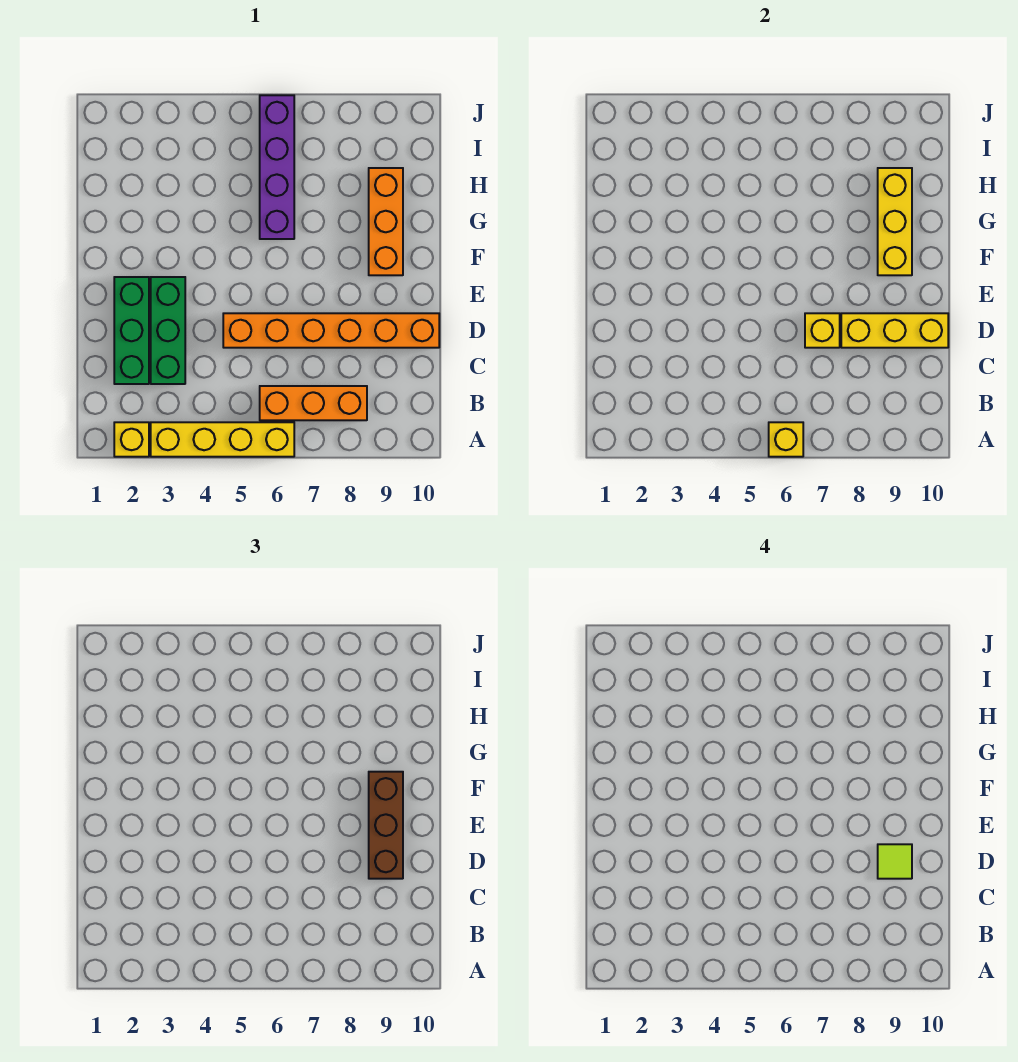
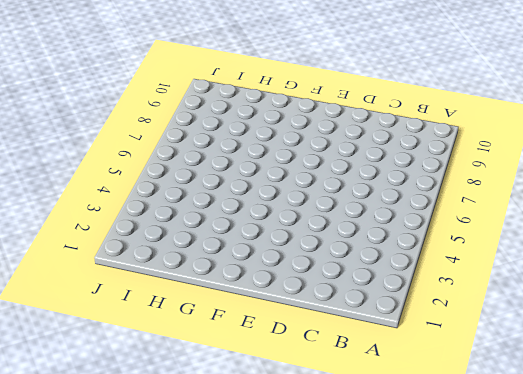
none -> yellow 1x1 brick [114,422,149,457]
none -> yellow 1x4 brick [151,422,294,457]
none -> orange 1x3 brick [260,386,367,420]

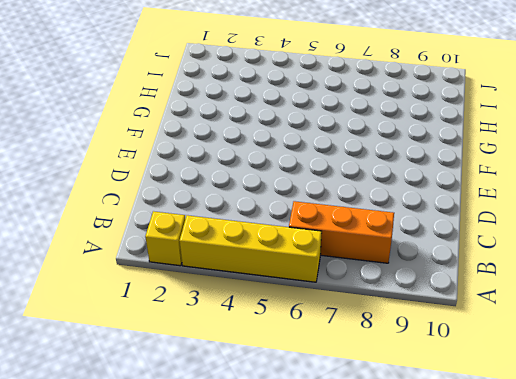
none -> green 1x3 brick [114,277,149,384]
none -> green 1x3 brick [151,277,185,384]
none -> orange 1x6 brick [223,313,439,348]

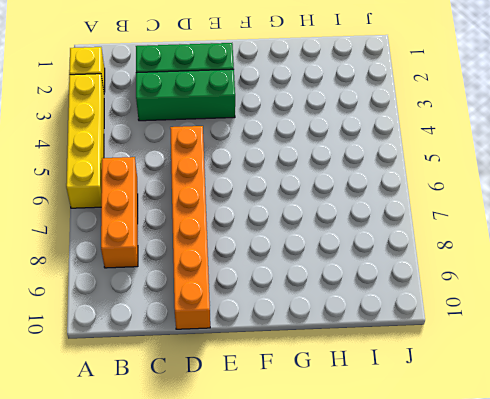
none -> orange 1x3 brick [369,168,403,275]
none -> purple 1x4 brick [260,95,294,239]
none -> yellow 1x1 brick [769,422,803,457]

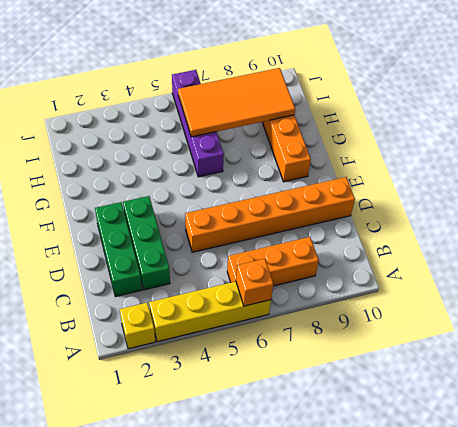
orange 1x1 brick [236,259,273,306] -> yellow 1x1 brick [769,422,803,457]
orange 2x4 tile [178,68,295,137] -> yellow 1x3 brick [878,168,912,275]
none -> yellow 1x1 brick [805,313,840,348]
none -> yellow 1x3 brick [841,313,948,348]
none -> brown 1x3 brick [369,772,403,879]

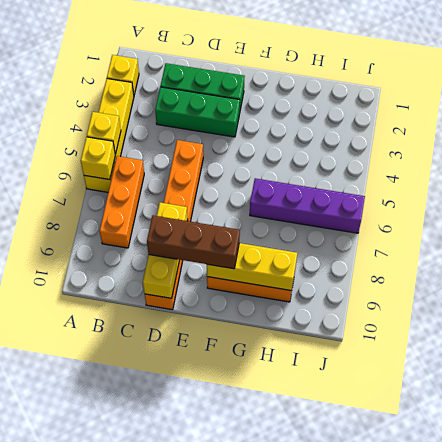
yellow 1x1 brick [87,112,121,154] -> yellow 1x1 brick moved to [805,313,840,348]
none -> lime 1x1 tile [878,844,912,879]

